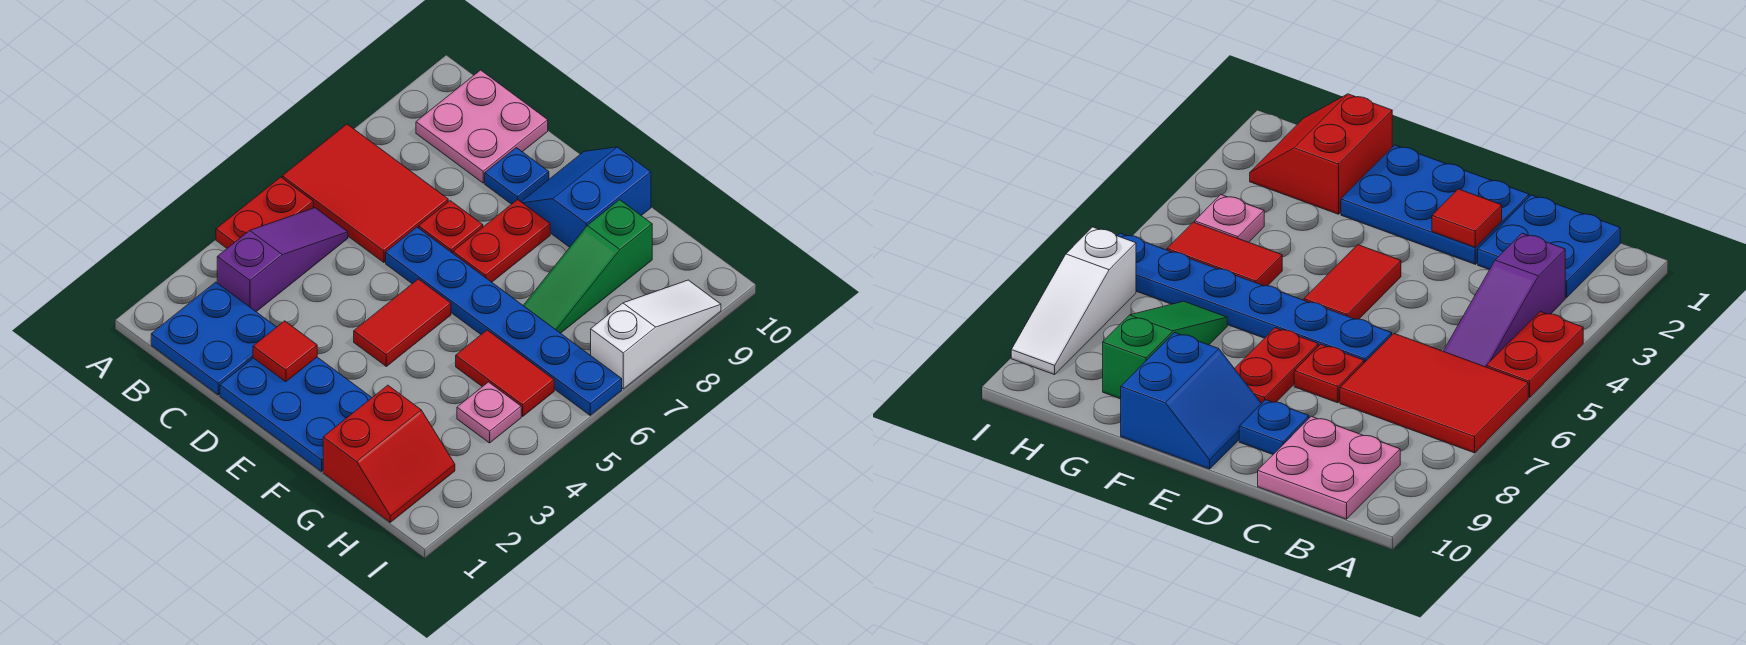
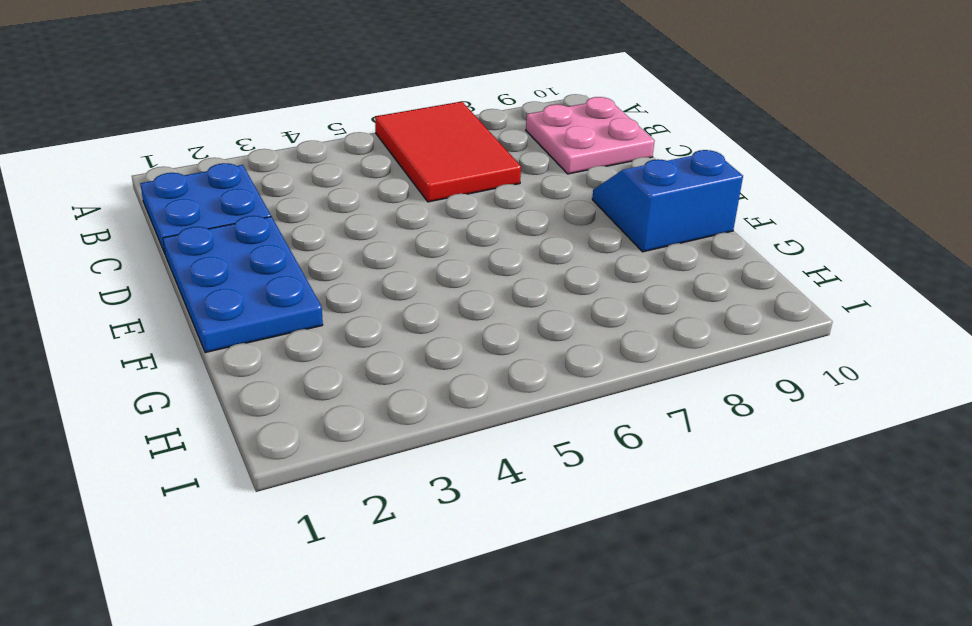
none -> red 1x2 plate [216,177,313,248]
none -> purple 1x3 slope [217,208,348,312]
none -> blue 1x6 plate [386,227,622,415]

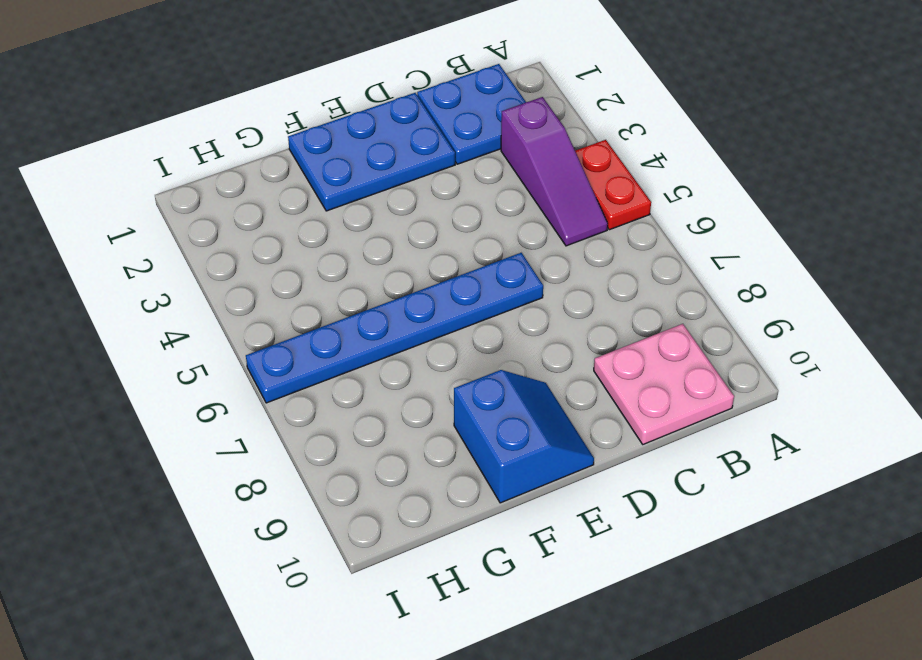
none -> red 2x3 tile [282,124,448,262]
none -> red 1x1 plate [419,201,483,253]
none -> blue 1x1 plate [485,148,549,204]

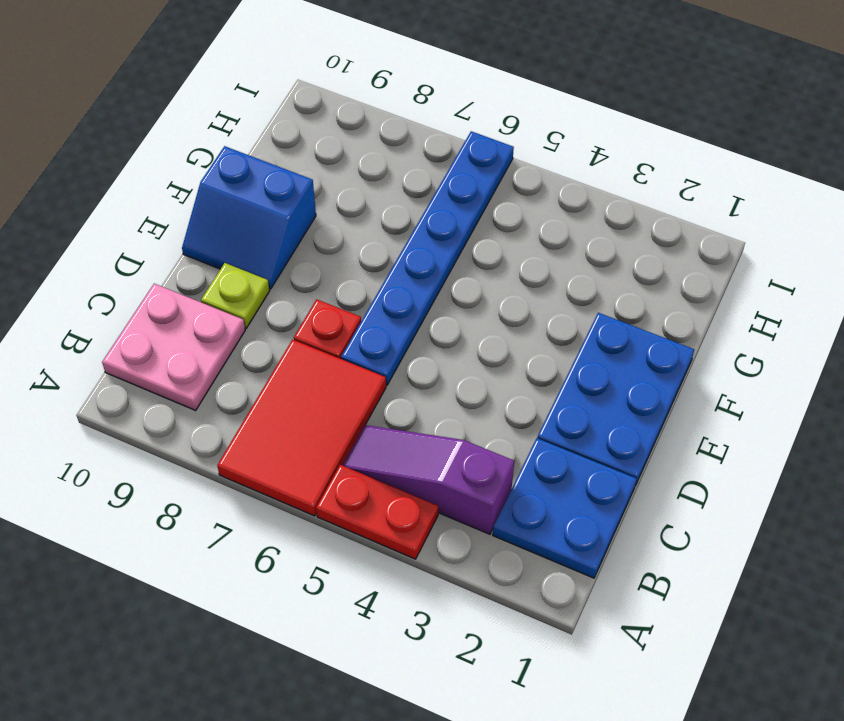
lime 1x1 plate [201,263,270,328] -> blue 1x1 plate [485,148,549,204]
none -> red 1x2 tile [354,279,451,366]
none -> red 1x2 plate [453,200,550,282]
none -> red 2x2 slope [323,385,455,522]

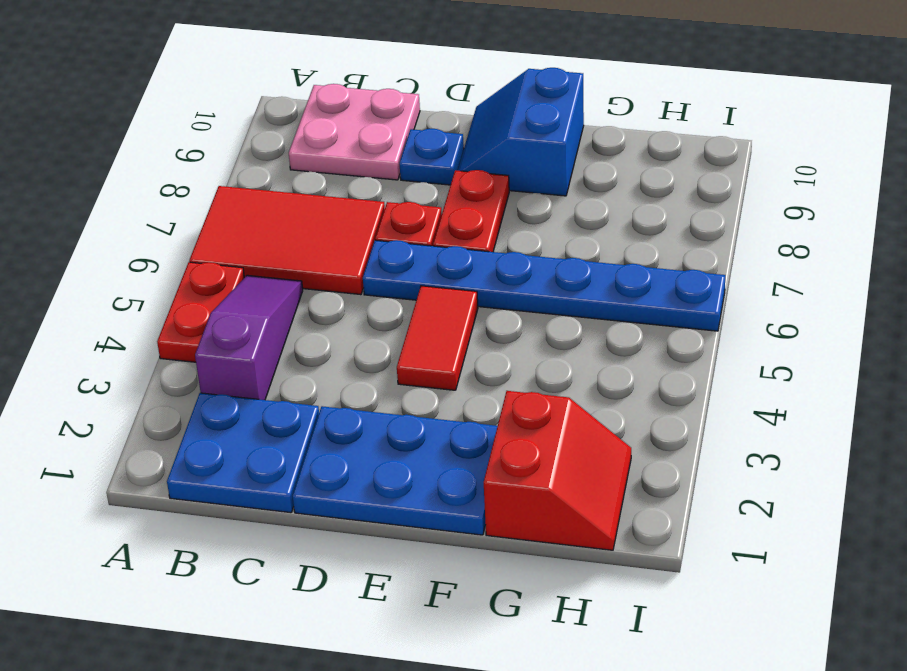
none -> red 1x2 tile [456,330,554,416]
none -> green 1x3 slope [523,200,652,333]
none -> pink 1x1 plate [457,382,521,443]

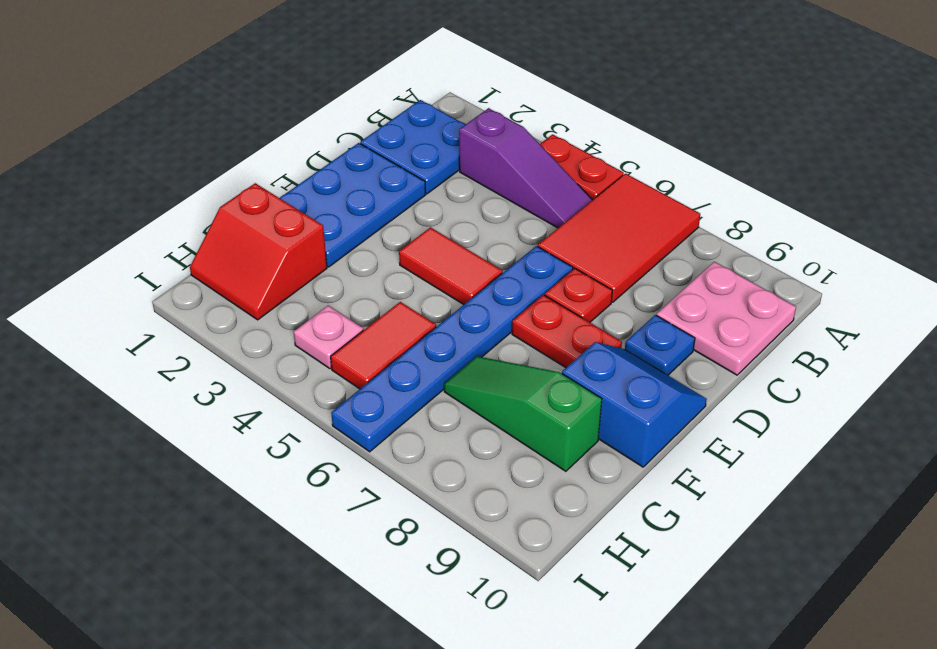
none -> white 1x3 slope [591,280,721,389]
none -> red 1x1 tile [253,321,317,382]

